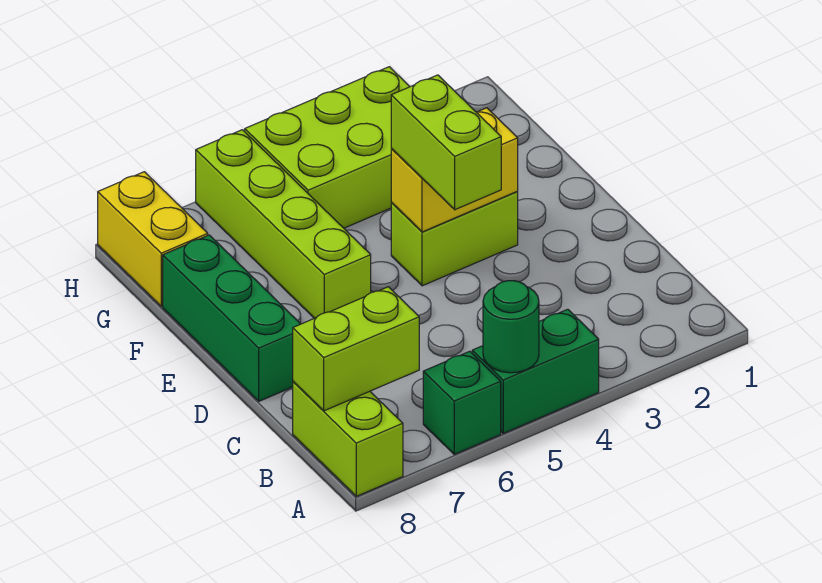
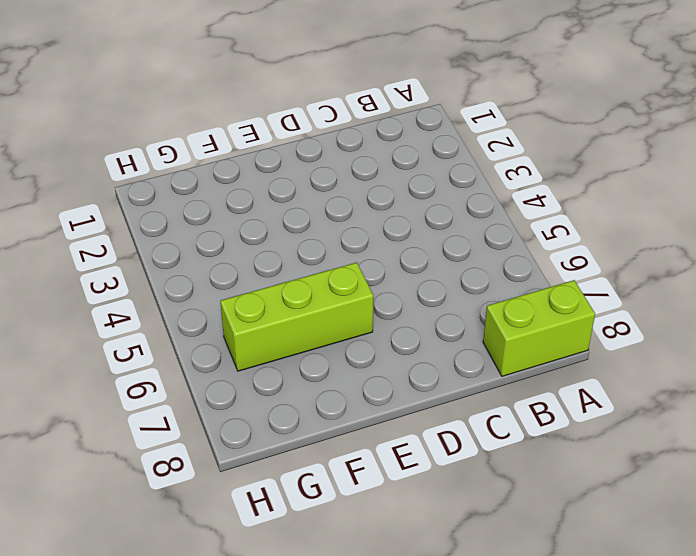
lime 1x3 brick [220,262,373,371] -> lime 1x4 brick [196,130,371,318]
none -> green 1x2 brick [472,309,599,433]
none -> green 1x1 brick [423,351,501,454]
none -> green 1x3 brick [163,235,300,401]

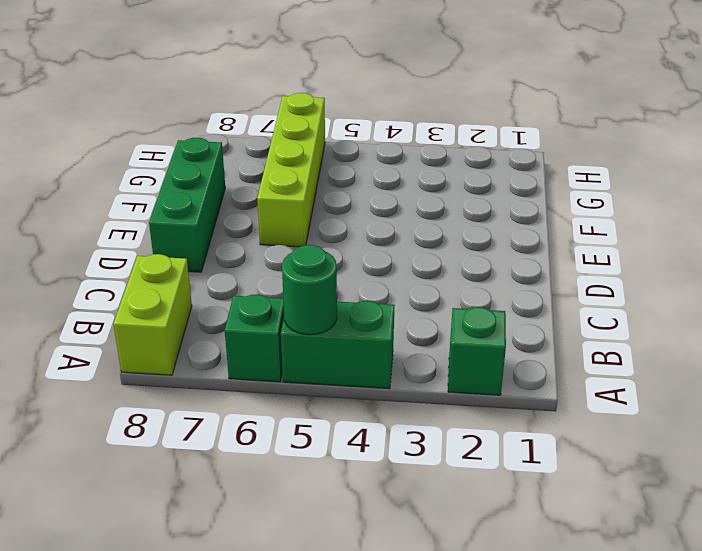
green 1x1 brick [448,307,506,395] -> none
none -> lime 1x2 brick [391,191,518,286]
none -> lime 2x3 brick [245,67,410,228]
none -> yellow 1x2 brick [98,172,208,306]

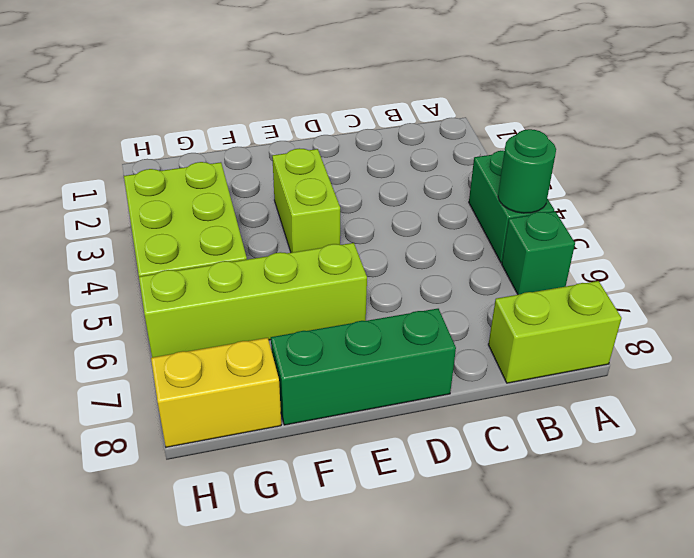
none -> lime 1x2 brick [293,287,419,411]
none -> yellow 1x2 brick [391,108,518,232]
none -> lime 1x2 brick [391,75,501,210]

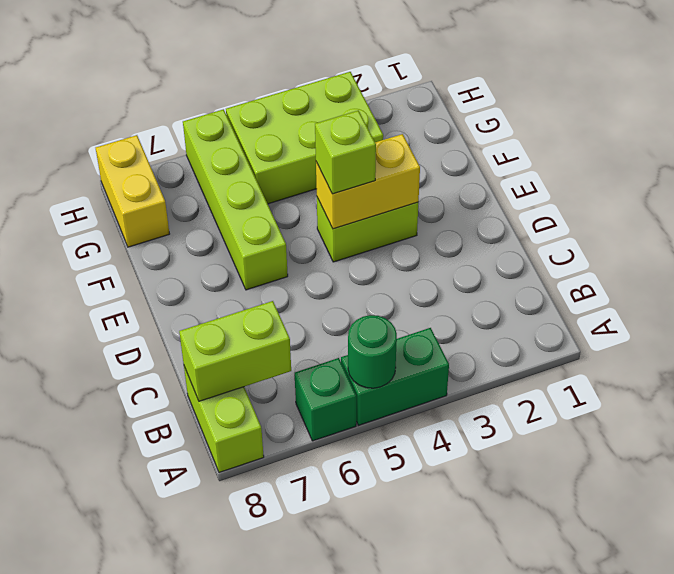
lime 1x1 brick [315,111,376,194] -> lime 1x2 brick [391,75,501,210]
none -> green 1x3 brick [163,235,300,401]

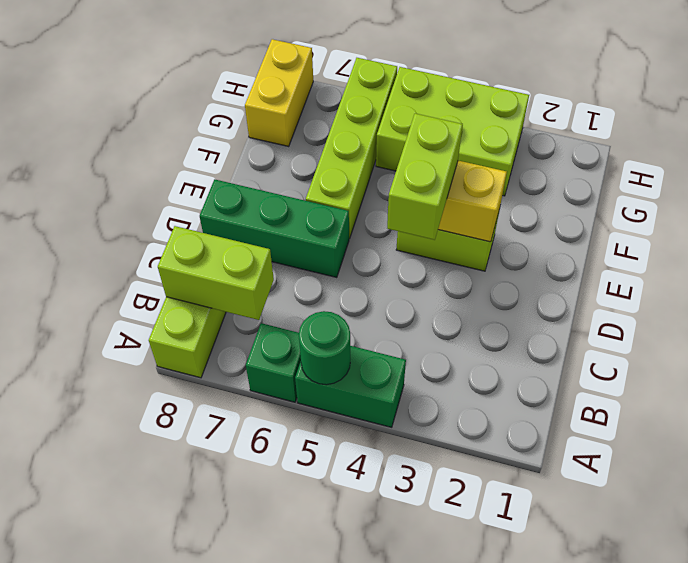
green 1x3 brick [200,179,349,277] -> green 1x3 brick turned to [163,235,300,401]

